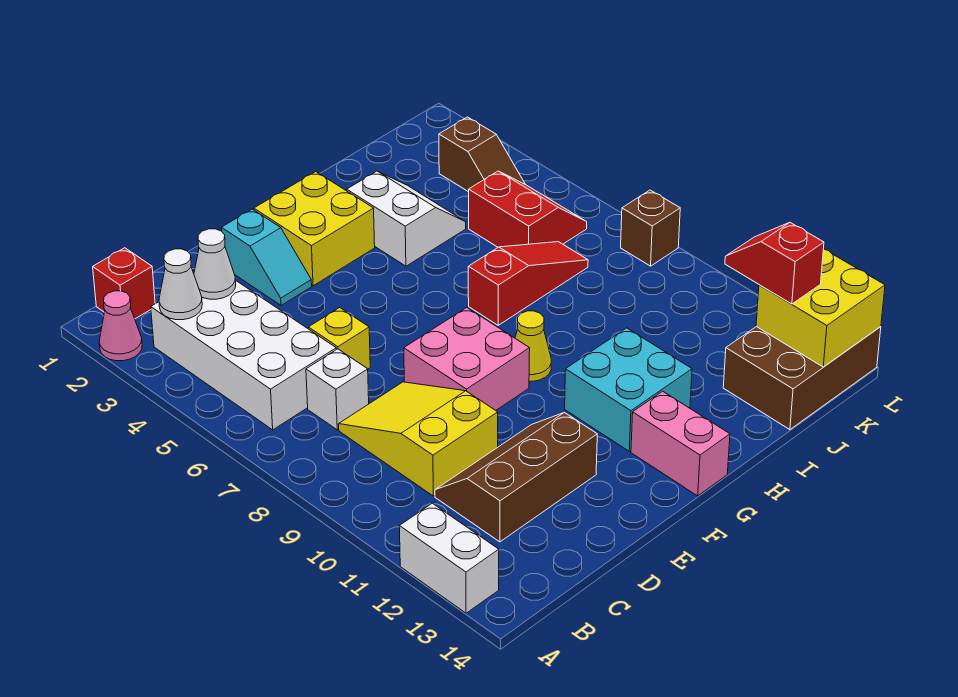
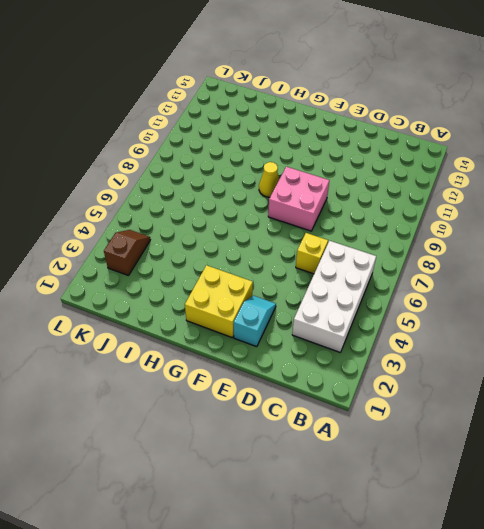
none -> pink 1x1 cone [99,291,142,361]
none -> white 1x2 brick [400,503,499,613]
none -> red 1x1 brick [93,248,155,319]

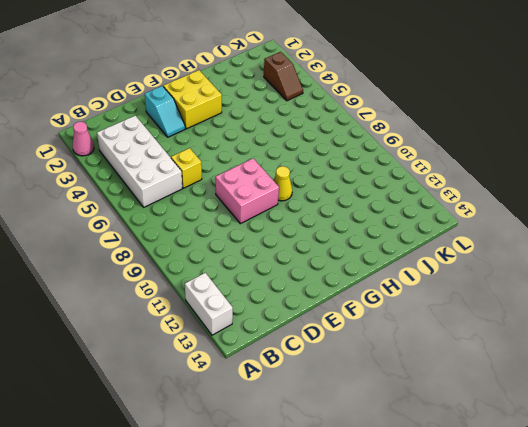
none -> red 1x1 brick [93,248,155,319]
none -> white 1x1 brick [306,349,369,430]
none -> yellow 2x3 slope [339,382,498,496]

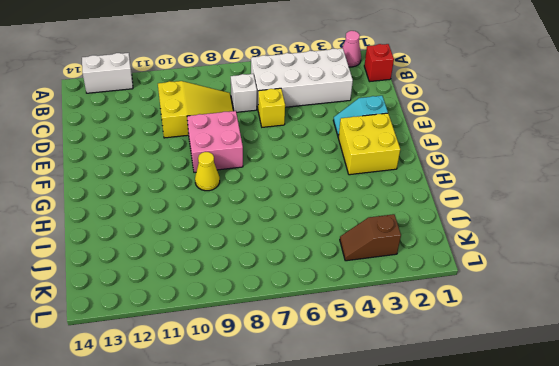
none -> brown 2x3 slope [435,413,597,542]
none -> cyan 2x2 brick [565,328,692,451]
none -> pink 1x2 brick [631,391,730,496]

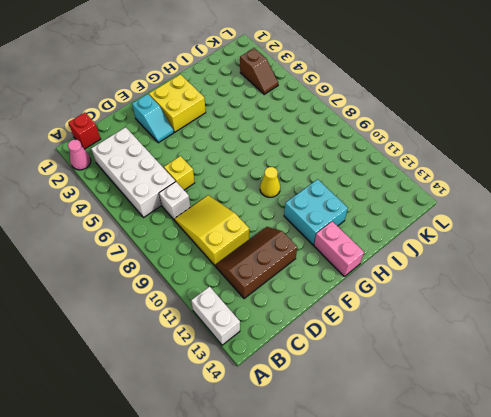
none -> pink 2x2 brick [404,308,530,410]
none -> white 2x2 slope [347,171,466,266]
none -> red 1x3 slope [468,242,588,325]

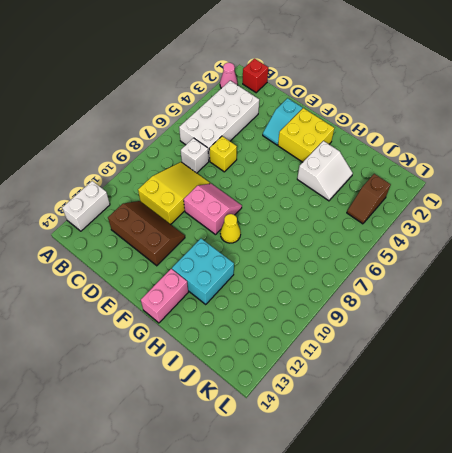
pink 2x2 slope [184,184,242,235] -> pink 2x2 brick [404,308,530,410]
none -> red 1x3 slope [468,242,588,325]
none -> red 2x2 slope [469,171,587,247]
none -> brown 2x3 brick [723,327,881,430]

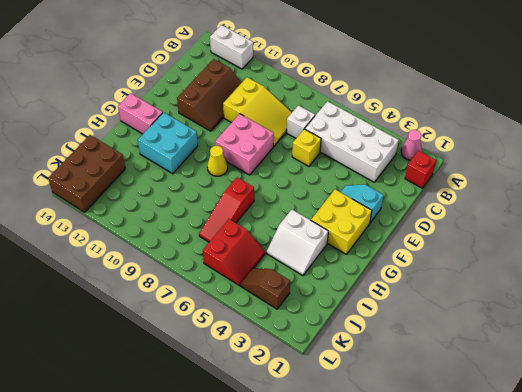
red 2x2 slope [203,219,265,286] -> red 2x2 slope turned to [469,171,587,247]
none -> brown 1x1 brick [621,190,680,266]
none -> white 1x1 cone [159,249,202,320]
none -> white 1x1 cone [194,229,236,299]

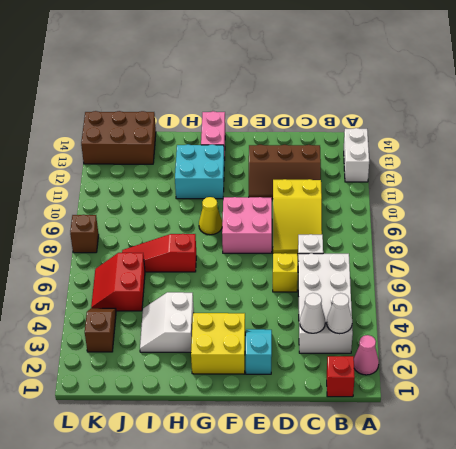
none -> yellow 2x2 brick [756,249,885,367]
none -> red 1x2 slope [725,223,824,304]

